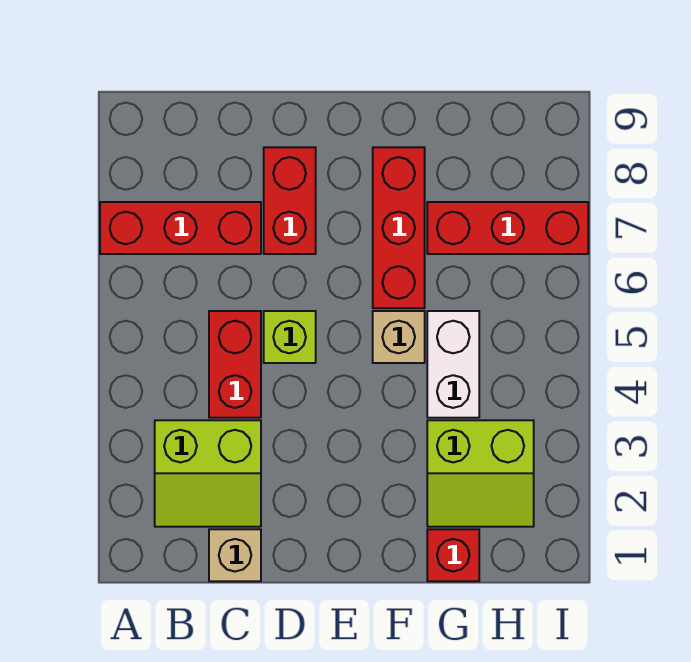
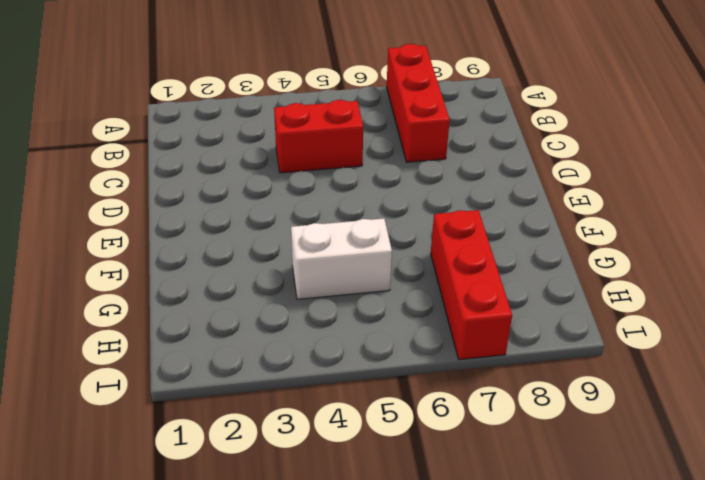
none -> lime 2x2 slope [155,420,261,527]
none -> tan 1x1 brick [209,529,261,581]
none -> lime 1x1 brick [264,311,316,363]

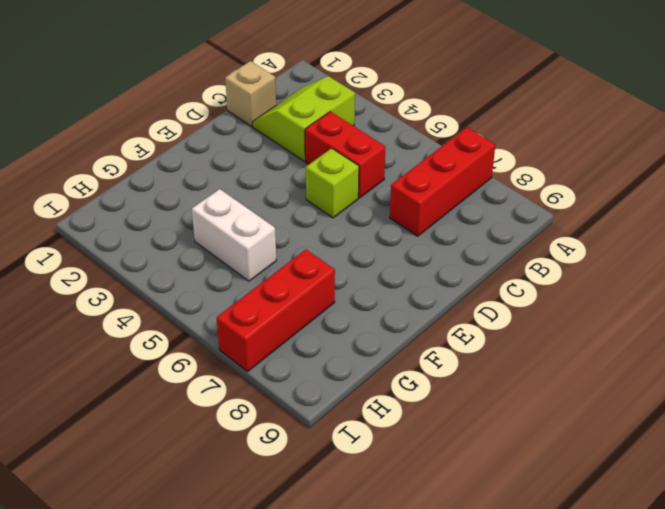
none -> red 1x2 brick [264,147,316,254]
none -> tan 1x1 brick [373,311,425,363]
none -> red 1x3 brick [373,147,425,308]

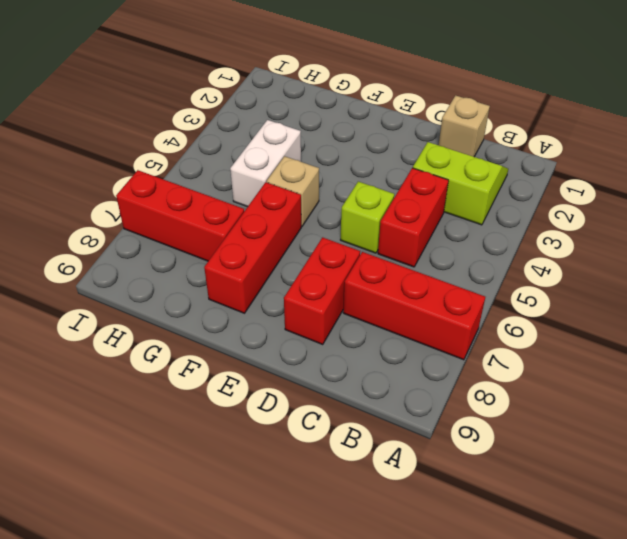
none -> red 1x1 brick [427,529,479,581]
none -> lime 2x2 slope [427,420,534,527]

